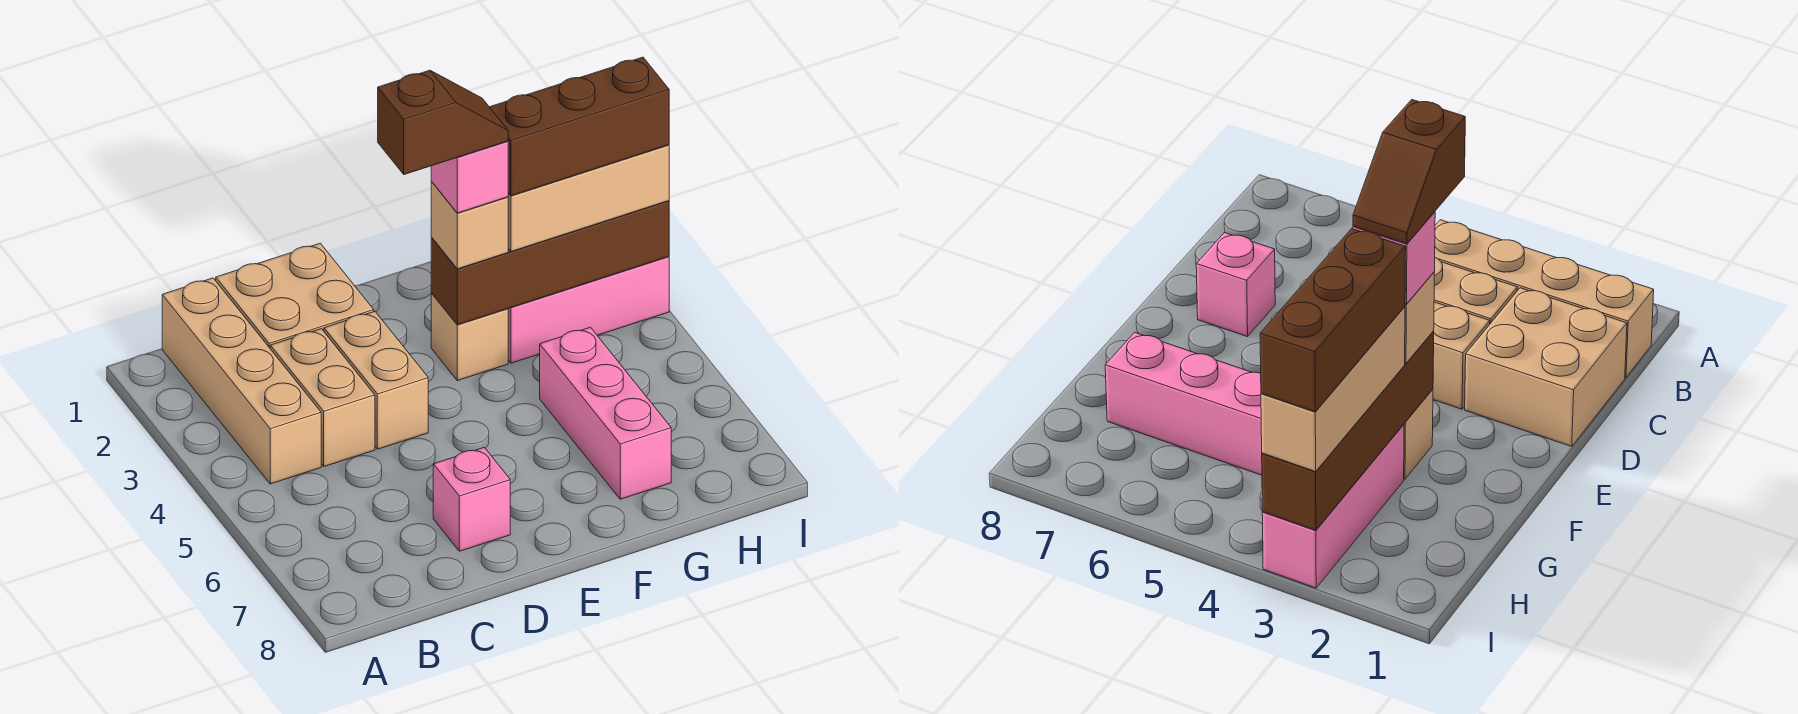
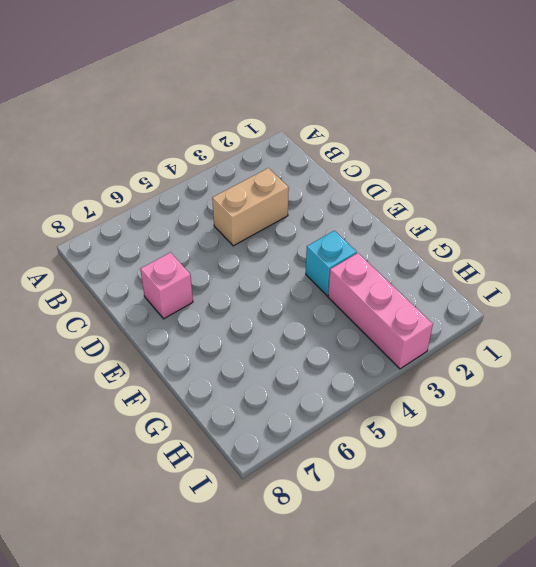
cyan 1x1 brick [306,231,357,296] -> tan 1x1 brick [431,293,508,381]
none -> tan 1x4 brick [162,278,321,484]
none -> tan 2x2 brick [216,243,374,348]
none -> tan 1x2 brick [324,311,428,449]

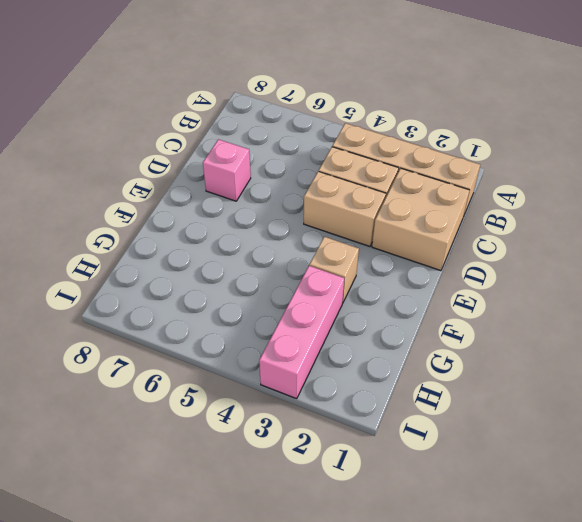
none -> pink 1x3 brick [540,327,671,499]
none -> brown 1x4 brick [431,201,669,325]
none -> tan 1x1 brick [431,182,508,269]

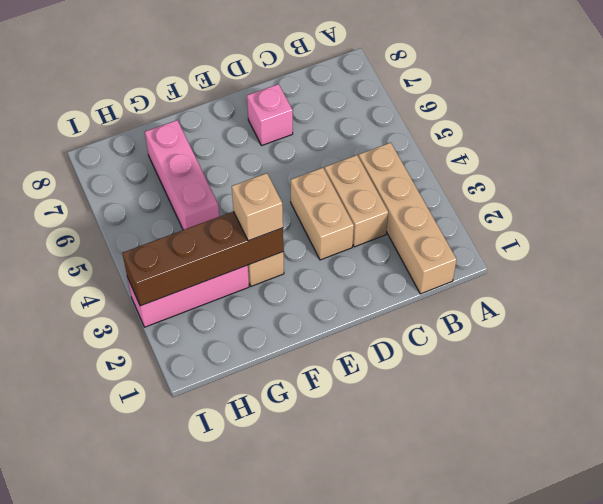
none -> tan 2x2 brick [216,243,374,348]
none -> tan 1x3 brick [508,145,669,252]
none -> pink 1x1 brick [431,141,508,213]

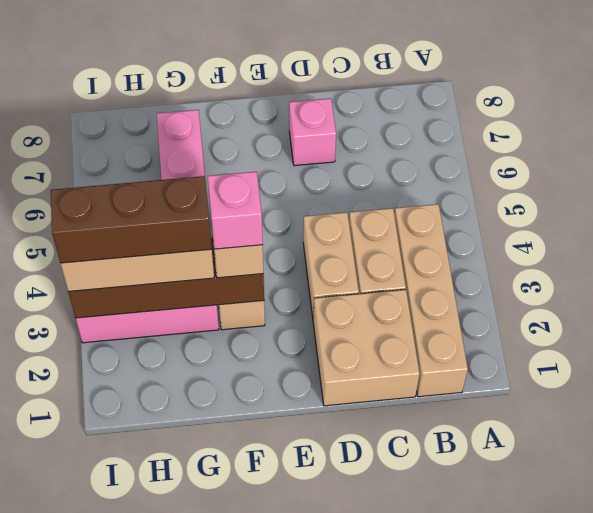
none -> brown 1x2 slope [378,70,508,175]

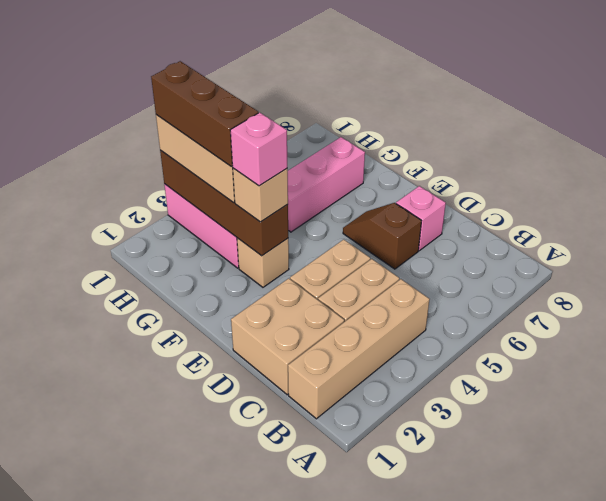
brown 1x2 slope [343,203,421,269] -> brown 1x2 slope moved to [378,70,508,175]

